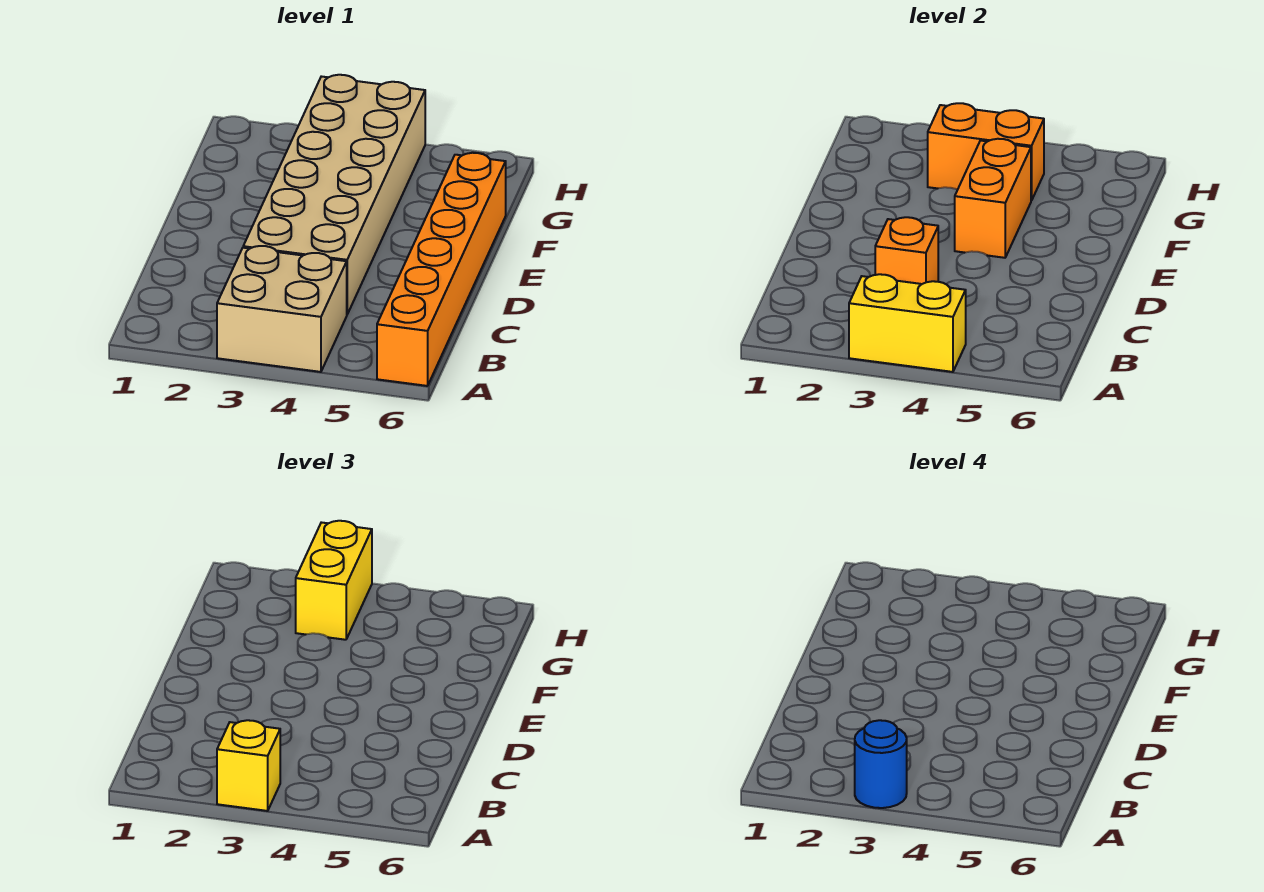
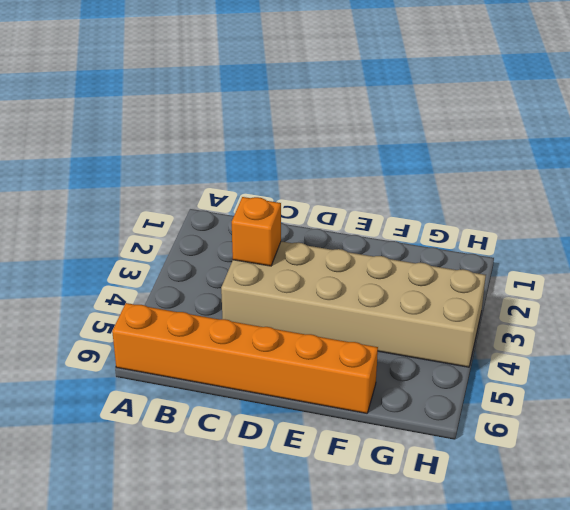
none -> tan 2x2 brick [217,246,347,372]
none -> yellow 1x2 brick [849,274,966,372]

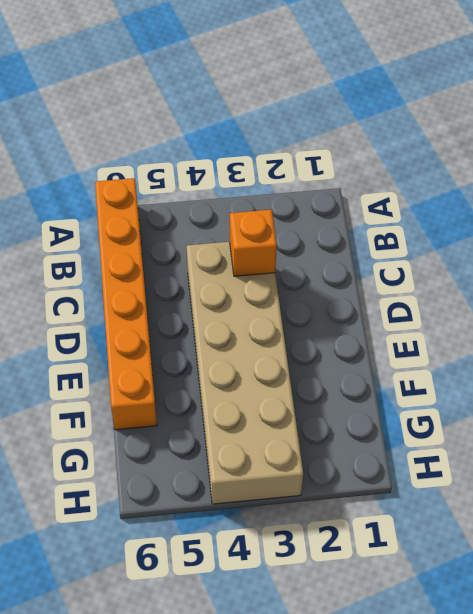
none -> tan 2x2 brick [217,246,347,372]
none -> yellow 1x2 brick [849,274,966,372]

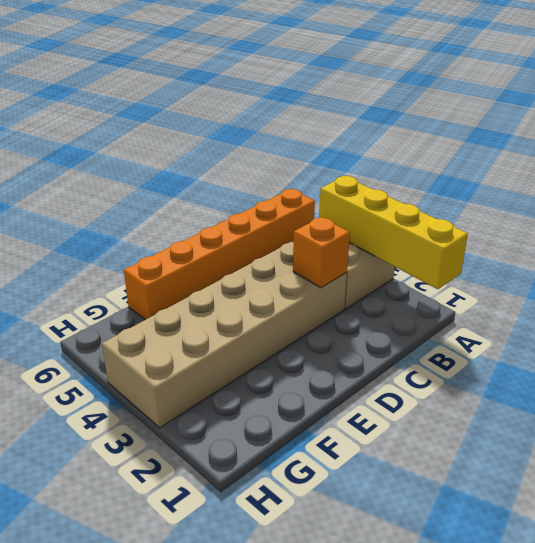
yellow 1x4 brick [319,176,468,289] -> yellow 1x2 brick [849,274,966,372]
none -> orange 1x2 brick [955,139,1031,258]
none -> orange 1x2 brick [928,103,1044,201]

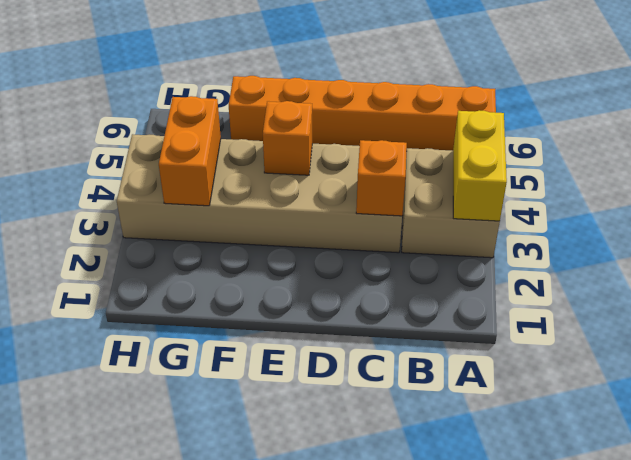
orange 1x1 brick [263,101,312,175] -> orange 1x2 brick [955,139,1031,258]
none -> yellow 1x1 brick [217,720,280,811]
none -> yellow 1x2 brick [296,521,372,640]

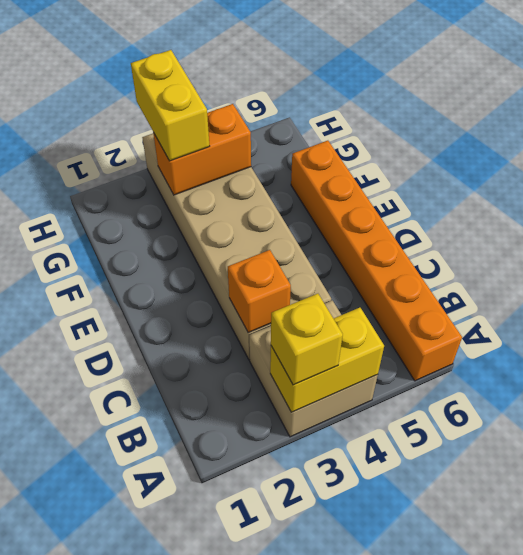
none -> orange 1x2 brick [955,139,1031,258]
none -> blue 1x1 round brick [855,720,907,808]

